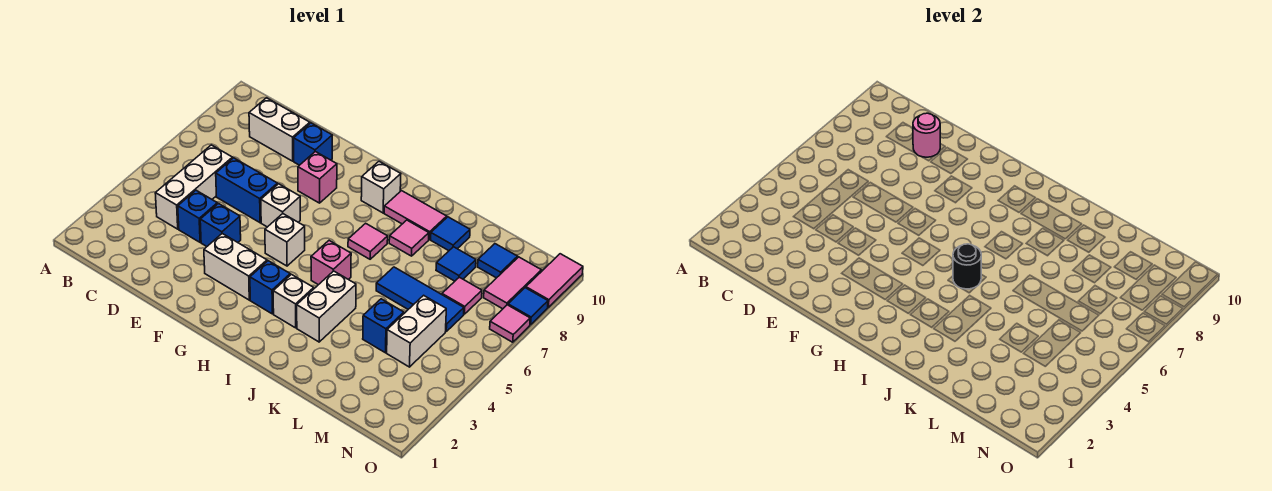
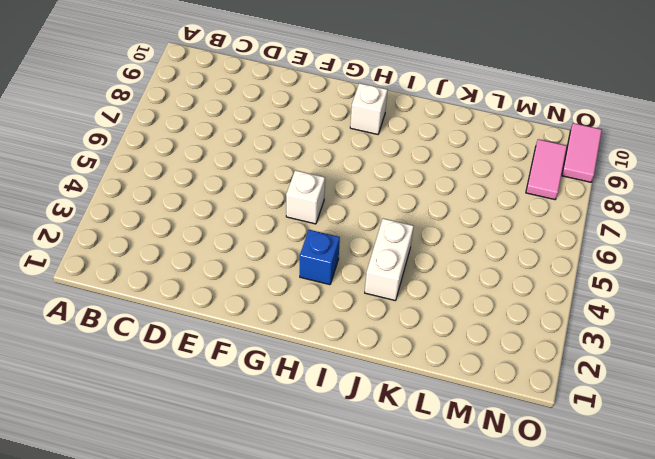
none -> white 1x3 brick [155,145,232,229]
none -> white 1x2 brick [249,98,310,161]
none -> blue 1x1 brick [178,190,217,242]
none -> blue 1x2 brick [216,158,278,223]

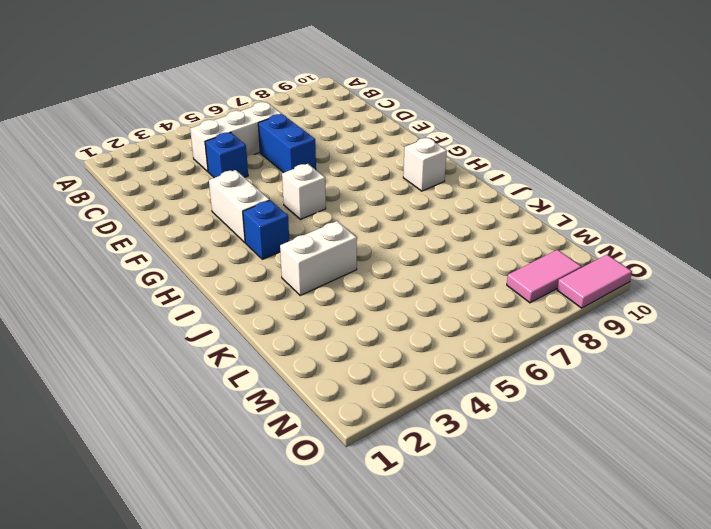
none -> white 1x2 brick [249,98,310,161]
none -> blue 1x1 brick [200,204,241,246]
none -> blue 1x1 brick [294,123,332,165]
none -> white 1x1 brick [261,184,300,227]

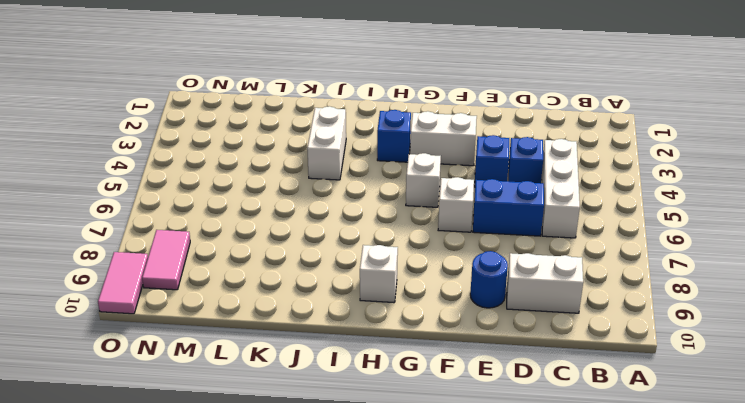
blue 1x1 round brick [470,251,508,308] -> blue 1x1 brick [294,123,332,165]
none -> pink 1x1 brick [298,152,337,203]
none -> white 1x1 brick [273,274,314,328]
none -> pink 1x1 brick [311,241,351,285]
none -> pink 1x1 tile [348,223,388,259]

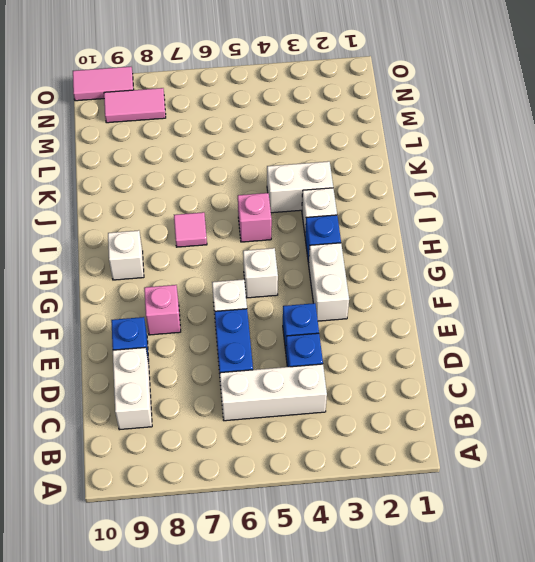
none -> pink 1x2 tile [384,191,447,239]
none -> pink 1x1 tile [389,220,429,256]
none -> blue 1x3 tile [376,267,464,331]
none -> blue 1x1 tile [431,217,470,251]

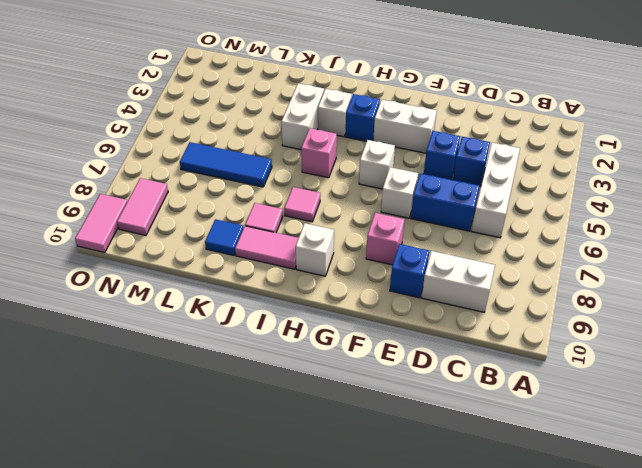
none -> blue 1x1 brick [363,299,404,353]
none -> blue 1x1 tile [436,247,476,281]
none -> white 1x2 brick [387,295,446,367]
none -> pink 1x1 tile [442,277,482,314]

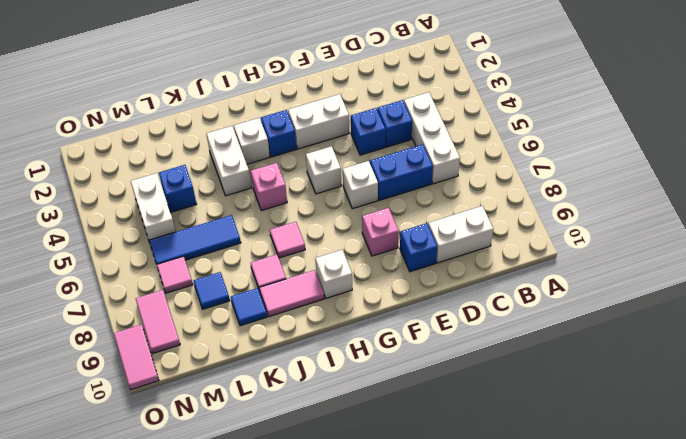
none -> blue 1x1 tile [478,244,517,278]
none -> pink 1x1 tile [490,305,530,342]
none -> blue 1x1 tile [508,288,548,325]
none -> pink 1x1 round brick [913,113,940,157]

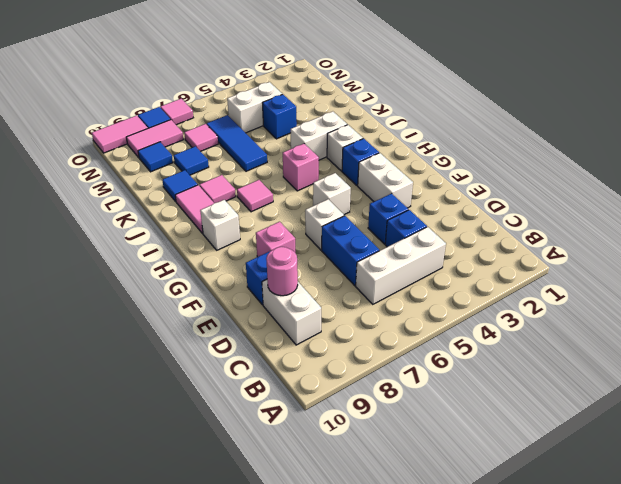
none -> black 1x1 round brick [953,244,981,289]

